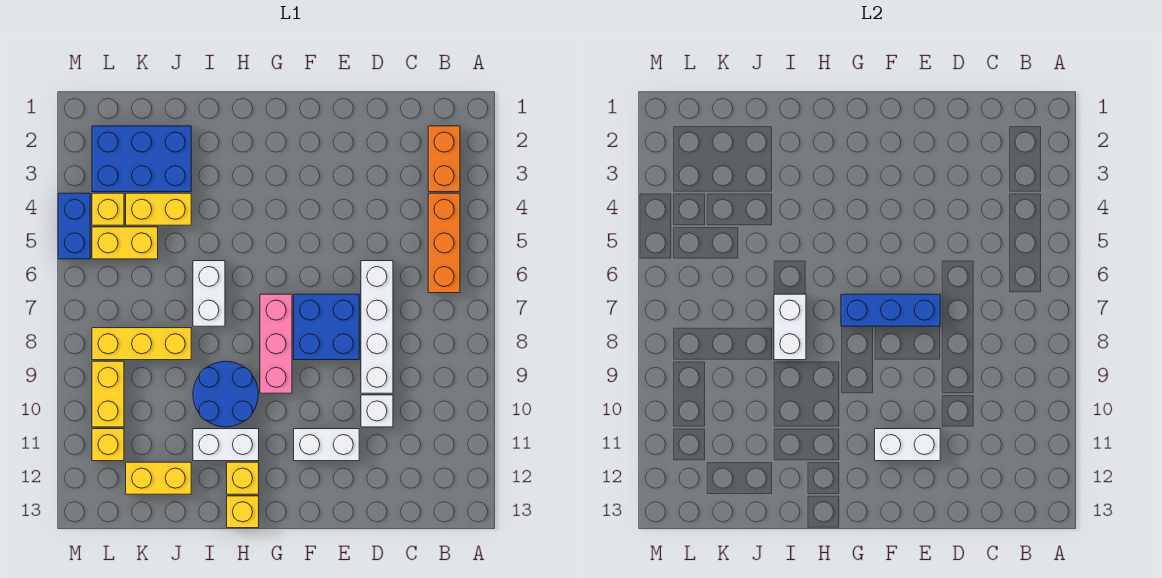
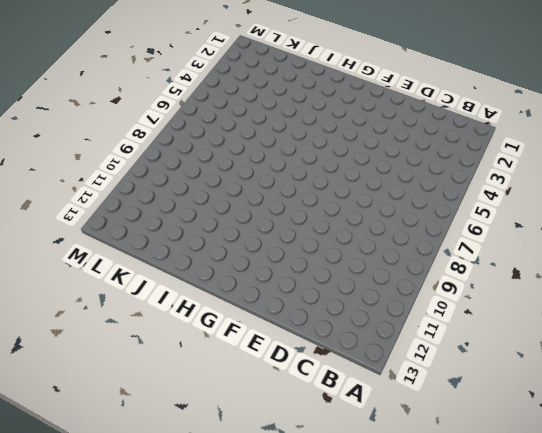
none -> orange 1x2 brick [428,126,460,192]
none -> orange 1x3 brick [428,193,460,293]
none -> white 1x4 brick [361,261,393,393]

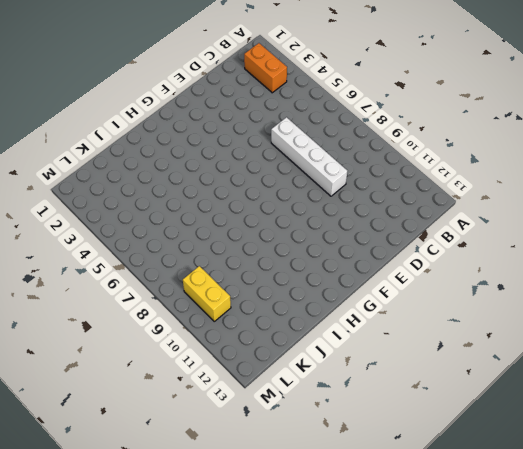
none -> orange 1x3 brick [428,193,460,293]
none -> white 1x1 brick [361,395,393,427]
none -> blue 2x2 brick [294,294,359,360]

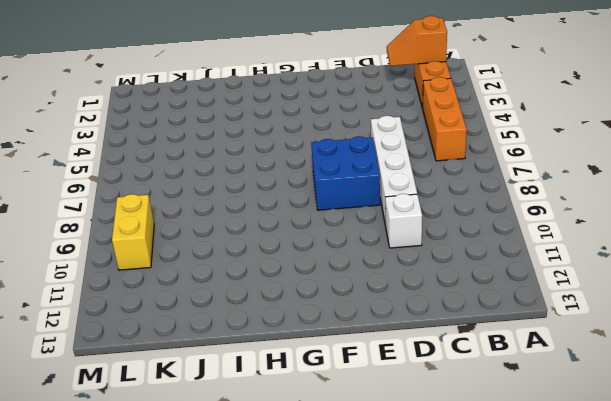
orange 1x2 slope [387,16,447,66] -> none
none -> white 1x2 brick [294,429,359,461]
none -> pink 1x3 brick [260,294,292,393]
none -> blue 2x2 round brick [193,361,259,427]

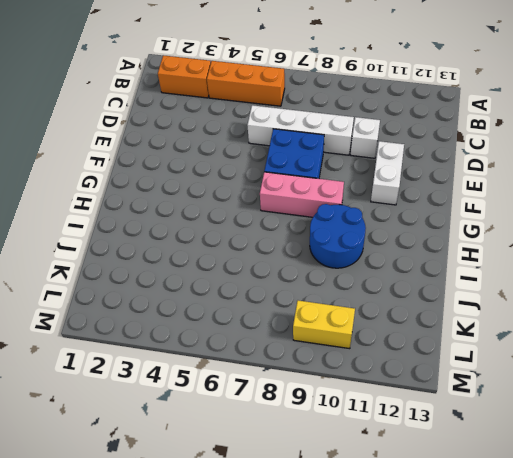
none -> white 1x2 brick [193,429,259,461]
none -> yellow 1x1 brick [227,462,259,494]
none -> yellow 1x1 brick [227,496,259,528]

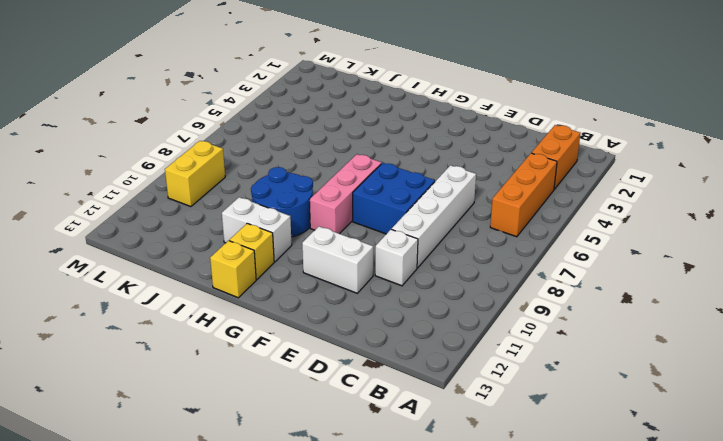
none -> white 1x2 brick [193,261,225,326]
none -> blue 2x3 brick [92,126,191,192]
none -> yellow 1x2 brick [126,193,191,225]

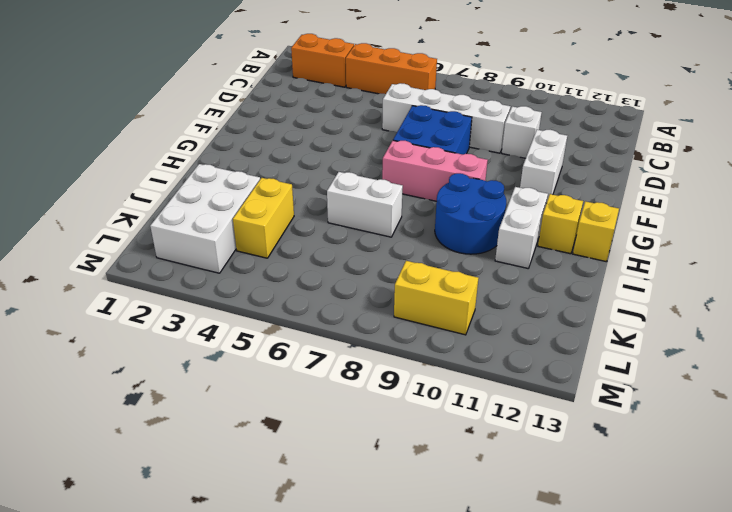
white 2x3 brick [150,164,260,273] -> blue 2x3 brick [92,126,191,192]
none -> yellow 1x3 brick [92,328,191,360]
none -> yellow 1x2 brick [126,462,191,494]
none -> yellow 1x2 brick [92,227,158,259]

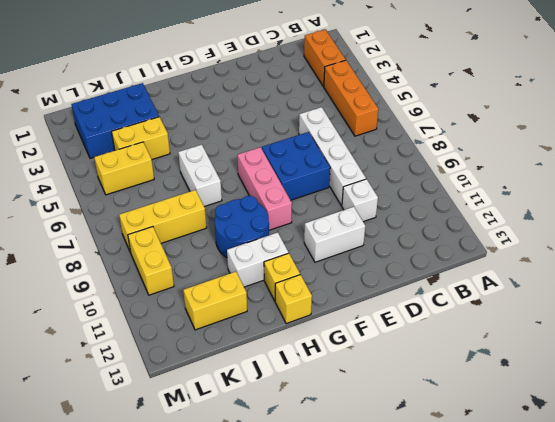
none -> yellow 1x1 brick [92,193,124,225]
none -> yellow 1x1 brick [92,429,124,461]
none -> blue 1x2 brick [58,193,90,259]

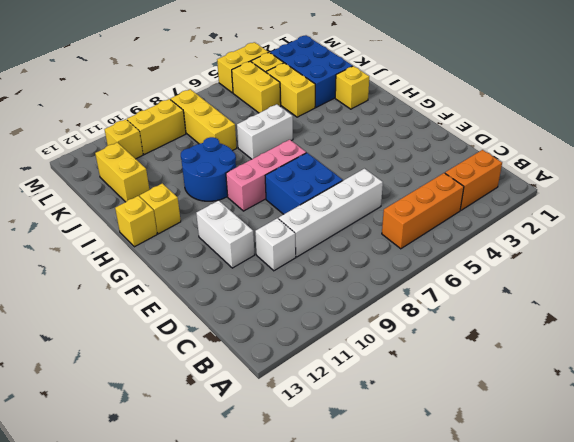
yellow 1x1 brick [335,66,369,109] -> none
yellow 1x2 brick [217,42,269,93] -> blue 1x2 brick [58,193,90,259]
none -> white 1x2 brick [193,429,259,461]
none -> blue 1x3 brick [841,294,940,326]
none -> white 1x2 brick [875,429,940,461]

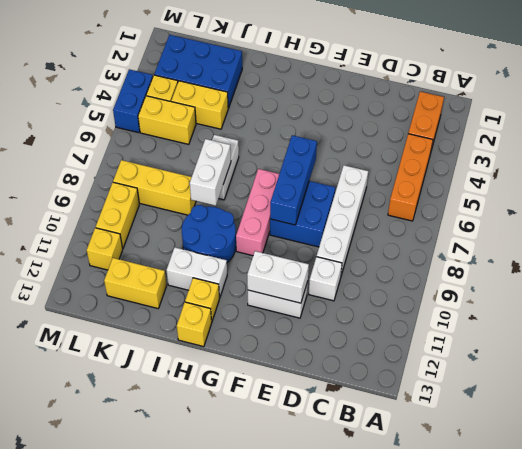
blue 1x3 brick [270,135,317,225] -> blue 1x3 brick turned to [841,294,940,326]

